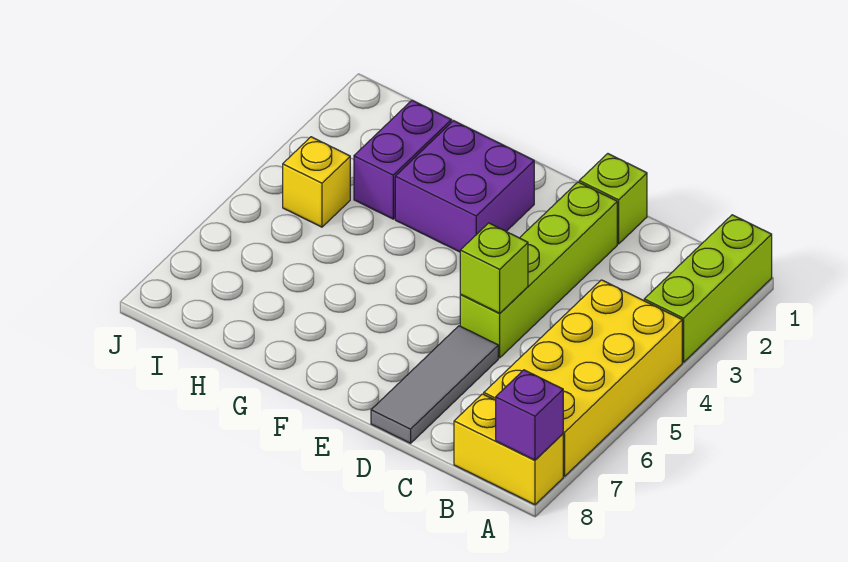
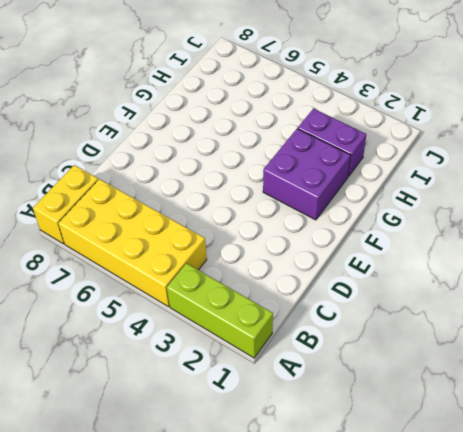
none -> lime 1x1 brick [579,154,647,244]
none -> lime 1x4 brick [460,182,617,358]

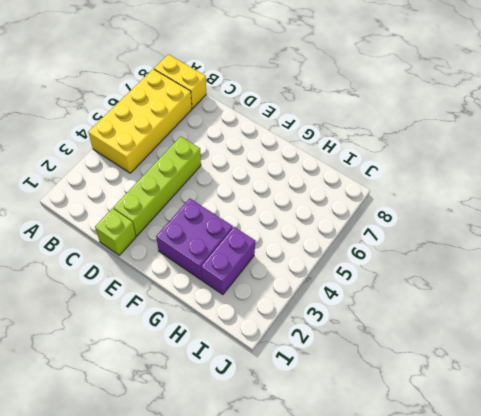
none -> lime 1x3 brick [644,215,772,362]
none -> grey 1x3 tile [371,326,498,443]

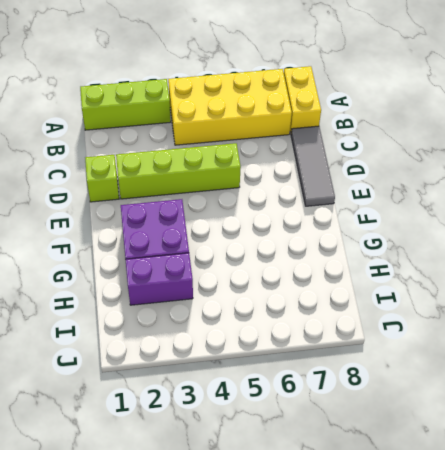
grey 1x3 tile [291,126,335,206] -> grey 1x3 tile turned to [371,326,498,443]
none -> yellow 1x1 brick [283,137,350,227]
none -> purple 1x1 brick [496,370,563,460]

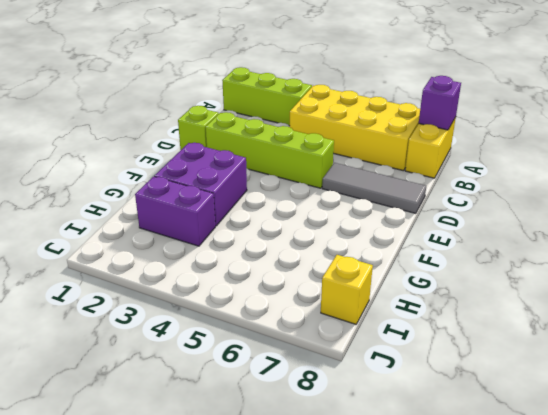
yellow 1x1 brick [321,255,373,324] -> yellow 1x1 brick moved to [283,137,350,227]
none -> lime 1x1 brick [460,223,528,313]

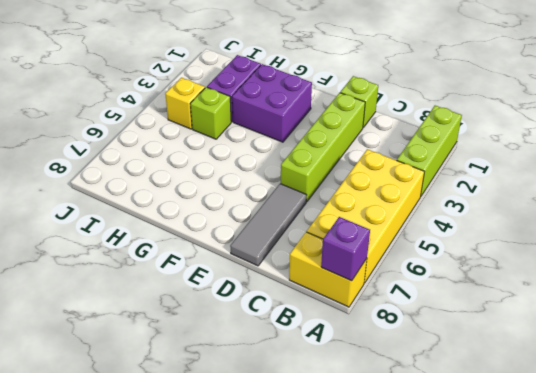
lime 1x1 brick [190,87,231,139] -> lime 1x1 brick moved to [460,223,528,313]

